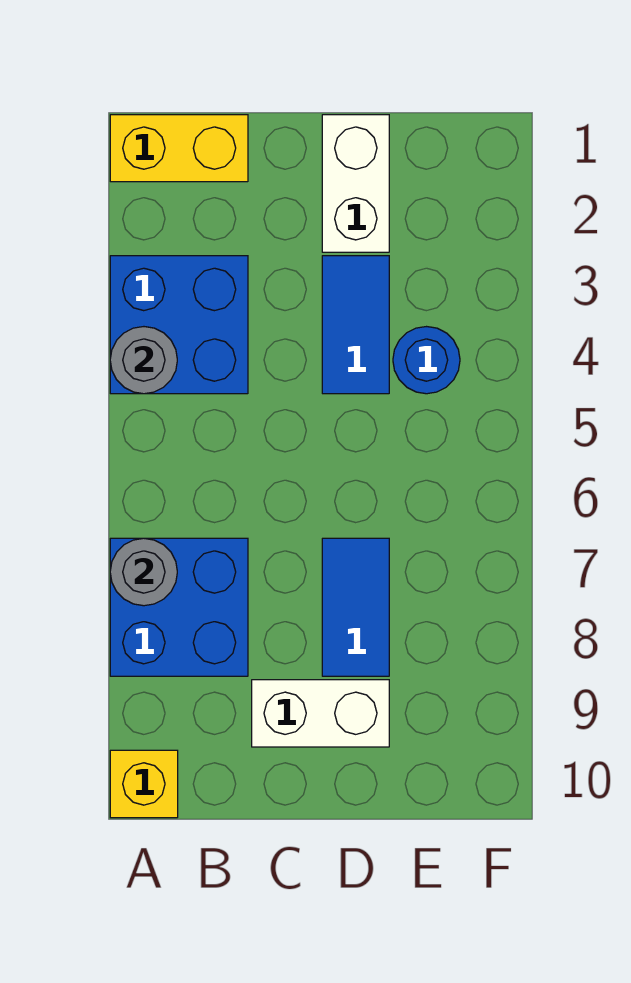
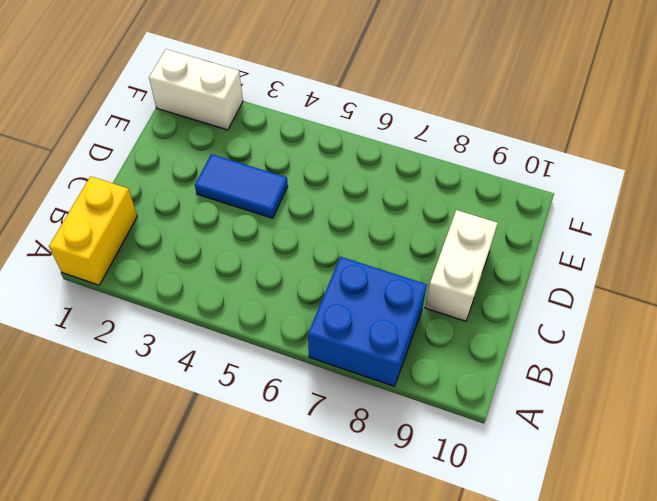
white 1x2 brick [149,49,243,130] -> white 1x2 brick moved to [322,115,389,252]
none -> blue 2x2 brick [110,256,248,394]
none -> yellow 1x1 brick [110,750,178,818]

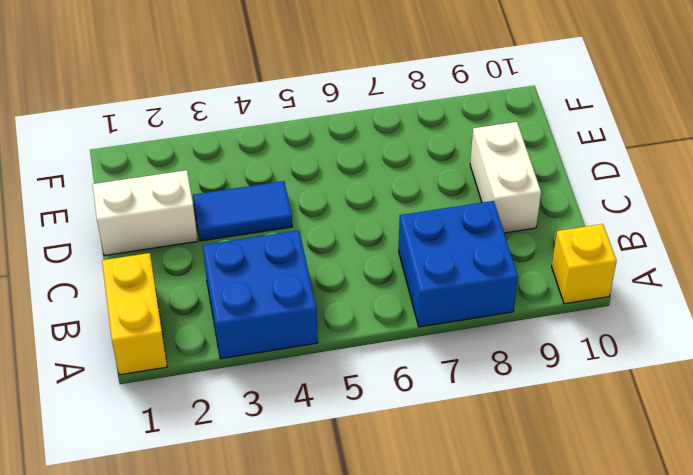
none -> blue 1x2 tile [322,538,389,676]
none -> blue 1x1 round brick [393,327,460,394]

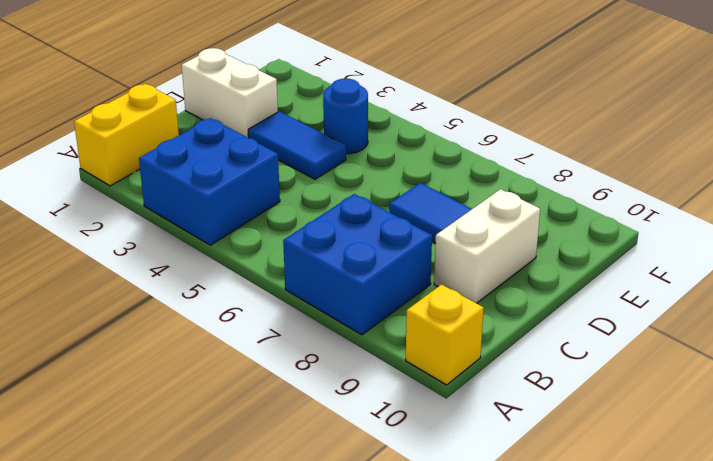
none -> grey 1x1 round brick [110,327,177,394]
none -> grey 1x1 round brick [110,538,177,606]

